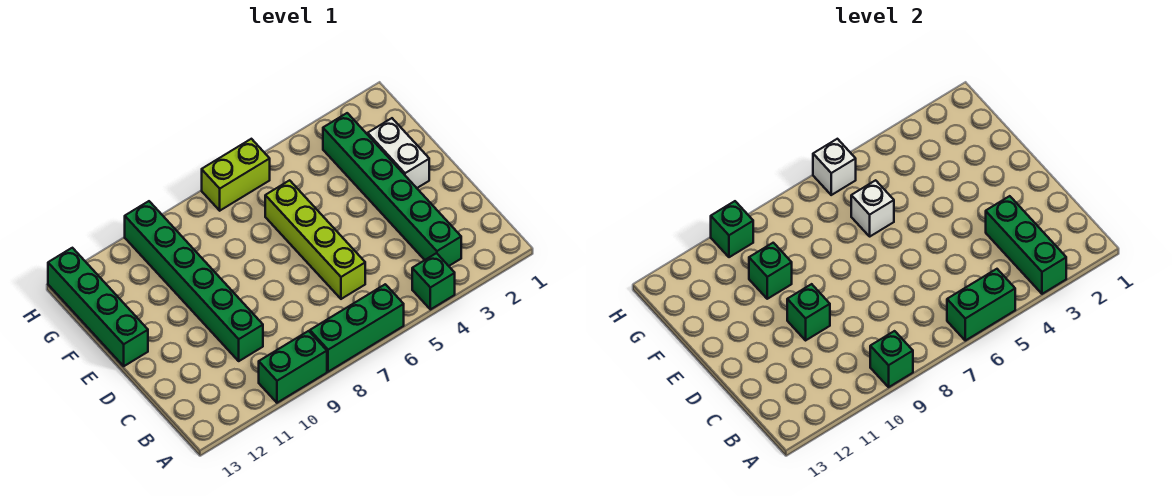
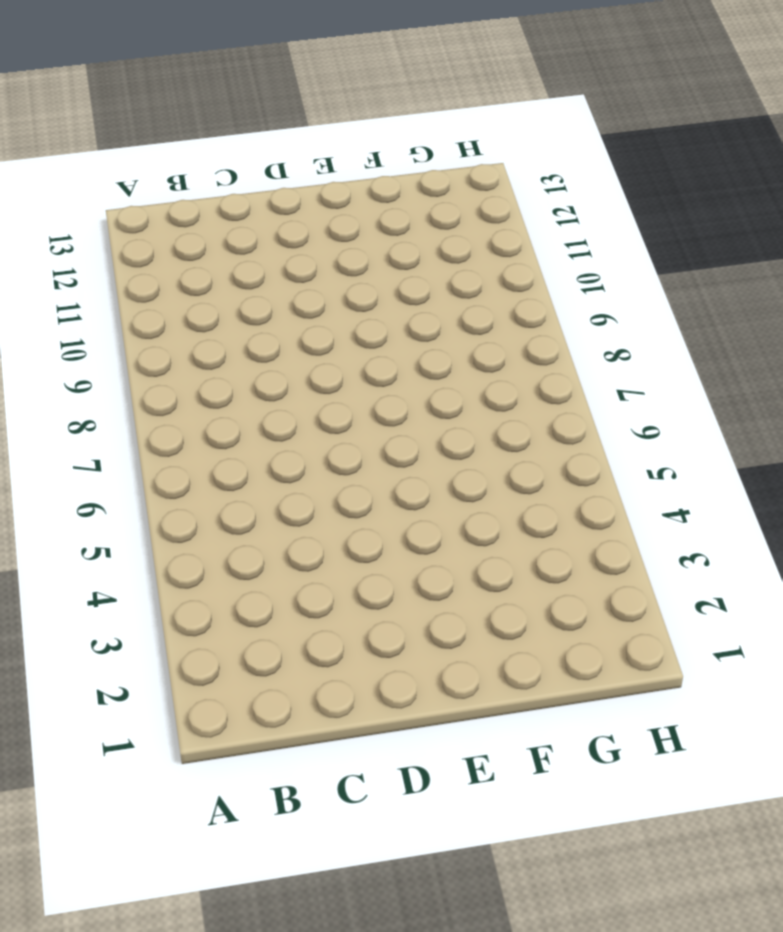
none -> green 1x1 brick [412,253,455,310]
none -> green 1x3 brick [310,284,404,372]
none -> green 1x2 brick [259,331,327,403]

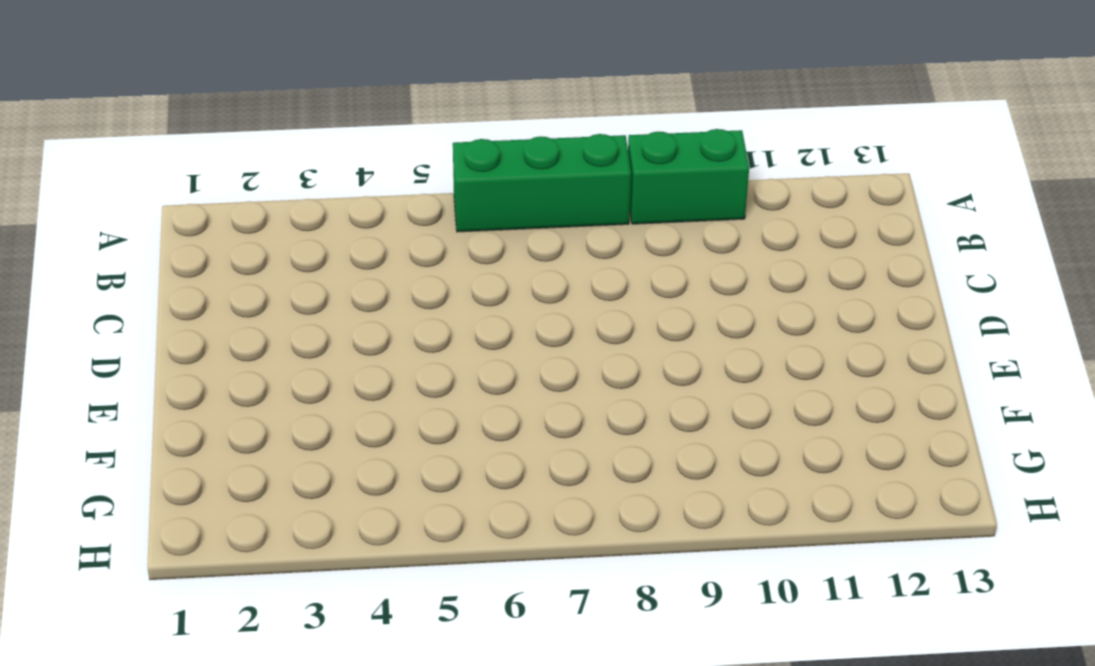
none -> green 1x1 brick [412,253,455,310]
none -> green 1x6 brick [323,113,461,266]
none -> lime 1x4 brick [265,180,365,299]

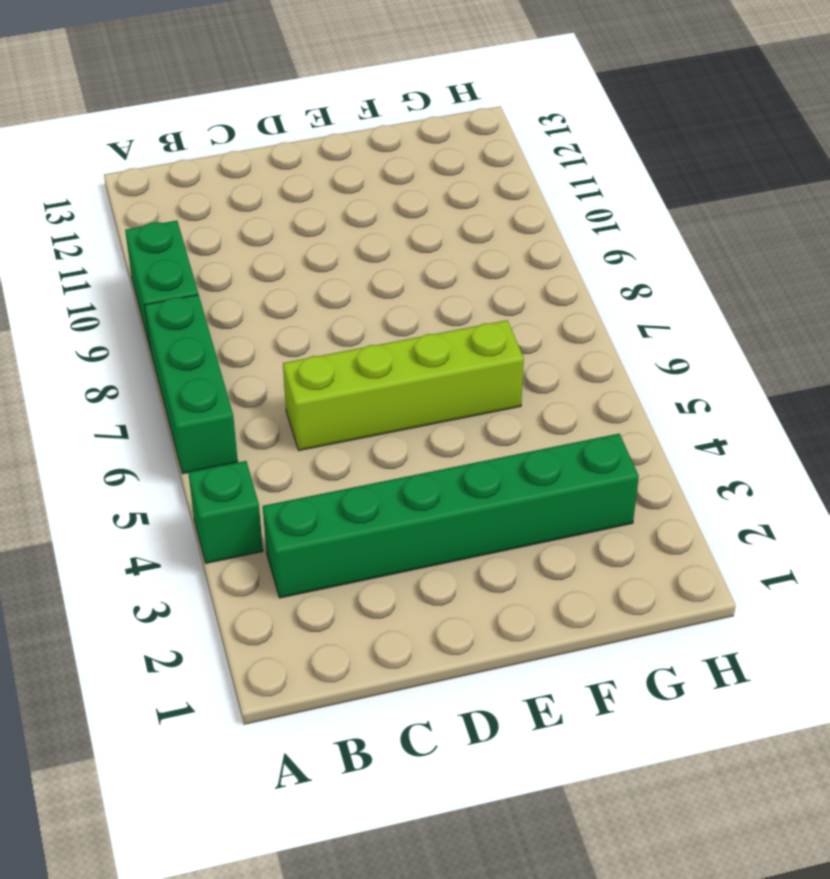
none -> green 1x6 brick [125,201,263,361]
none -> white 1x2 brick [368,118,429,188]
none -> green 1x4 brick [48,248,148,366]

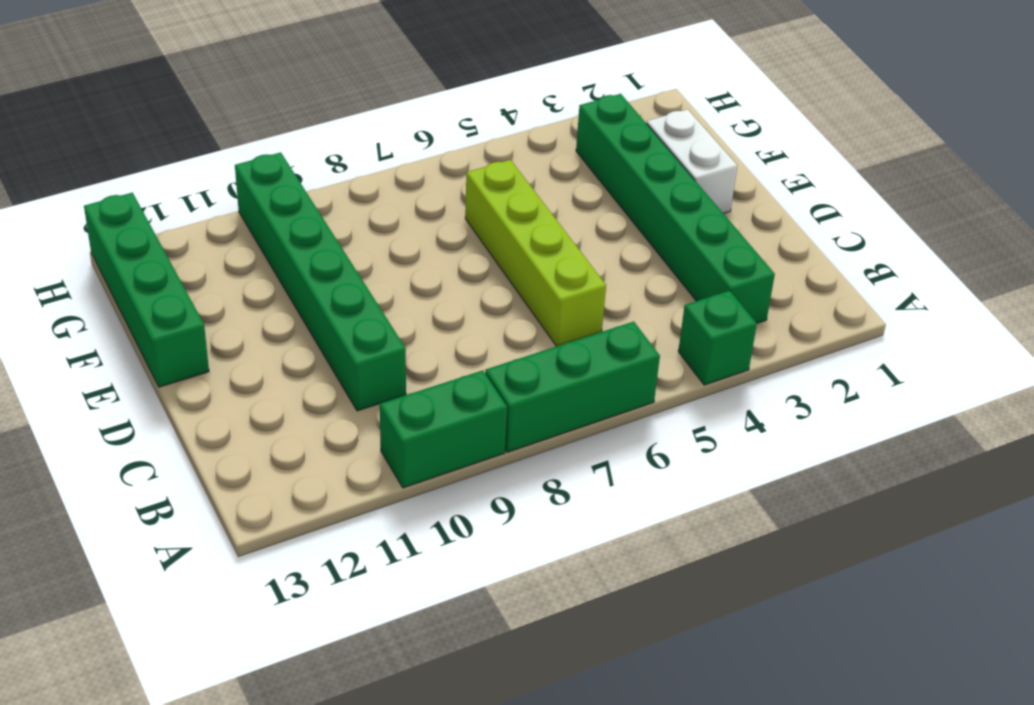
none -> lime 1x2 brick [202,139,270,211]
none -> green 1x3 brick [986,196,1066,294]
none -> green 1x2 brick [947,269,1015,341]

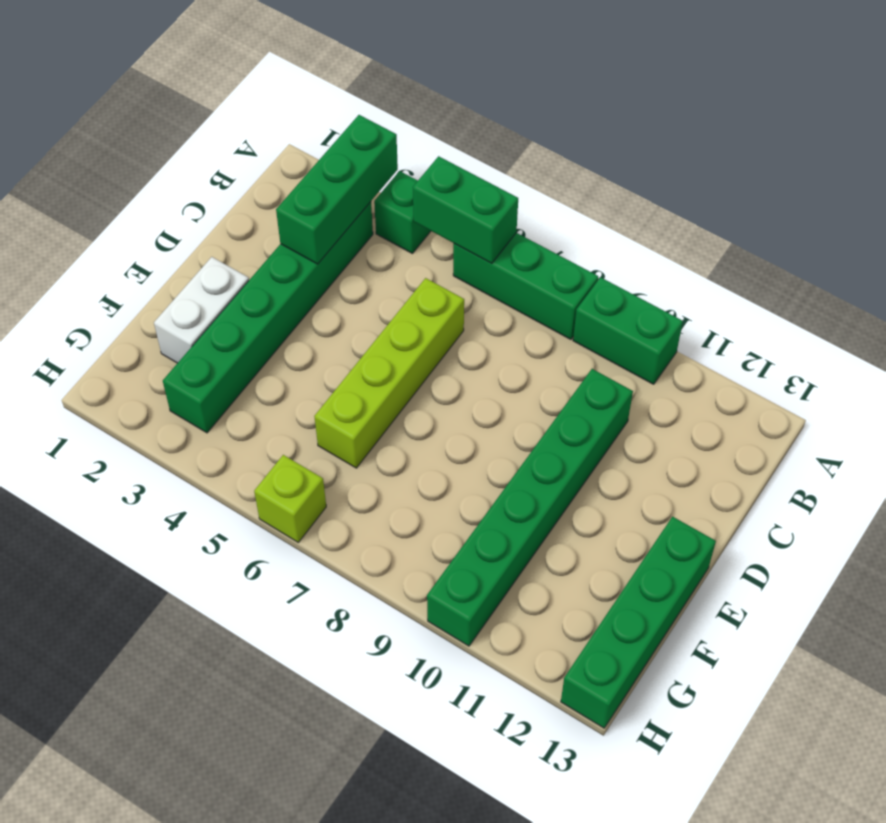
lime 1x1 brick [254,455,326,542] -> lime 1x2 brick [202,139,270,211]
none -> green 1x1 brick [870,331,913,387]
none -> green 1x1 brick [787,284,830,340]
none -> white 1x1 brick [851,180,894,236]

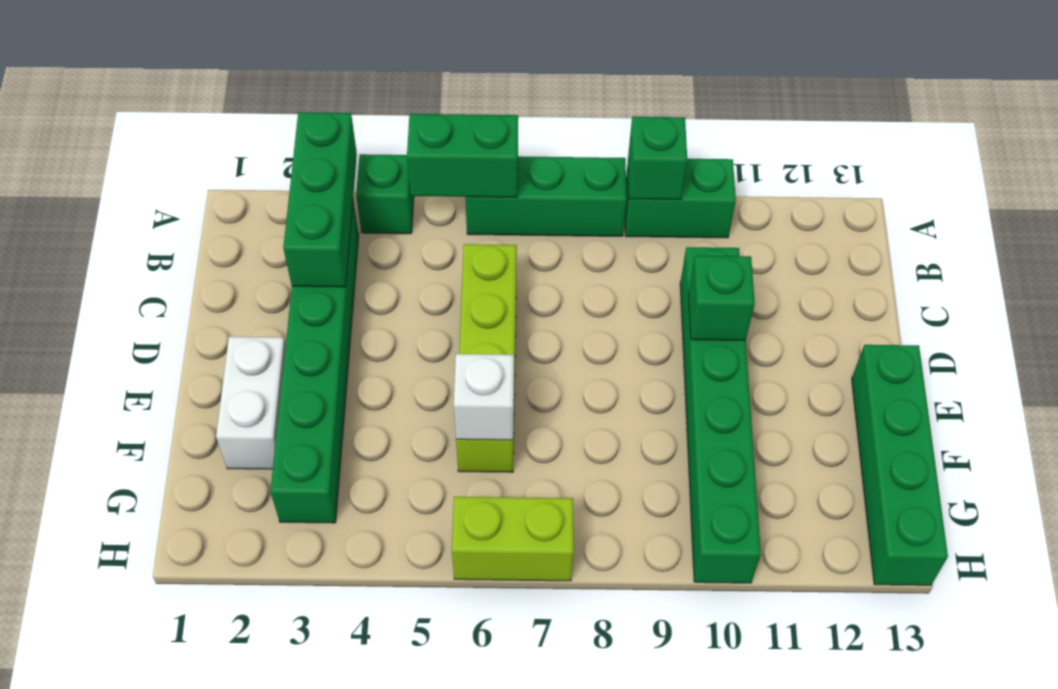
none -> green 1x1 brick [749,243,792,299]
none -> white 1x1 brick [813,139,856,195]
none -> green 1x1 brick [711,201,753,257]

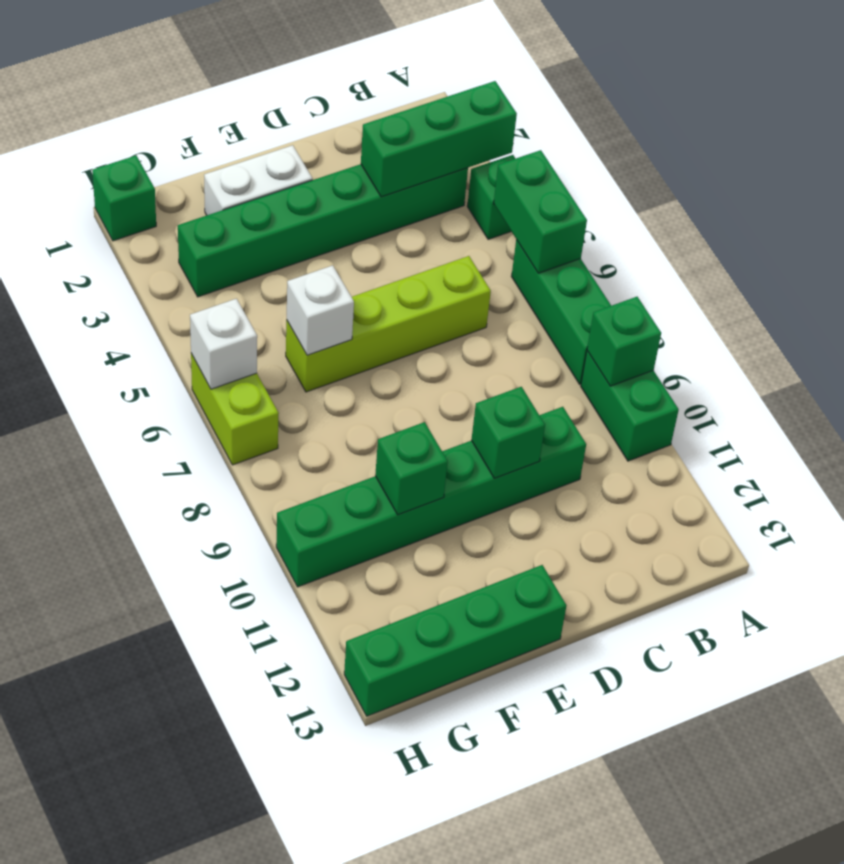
green 1x1 brick [92,156,156,241] -> green 1x1 brick moved to [711,201,753,257]

